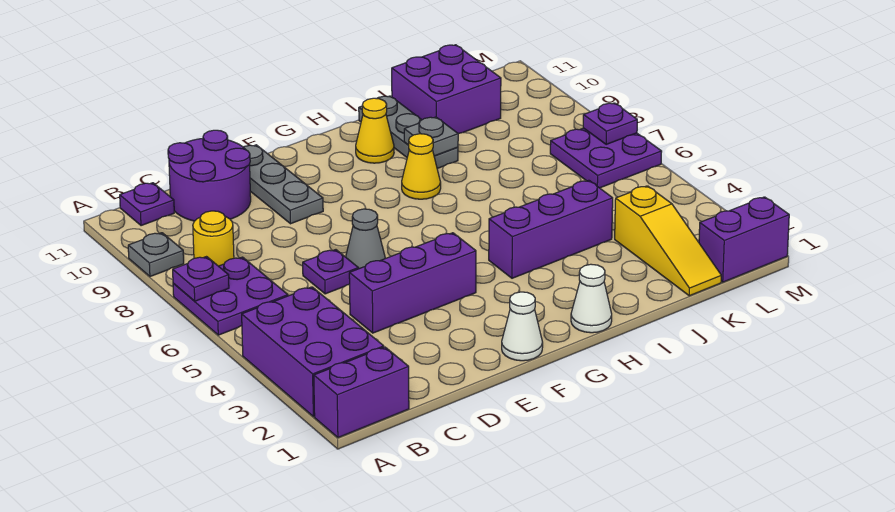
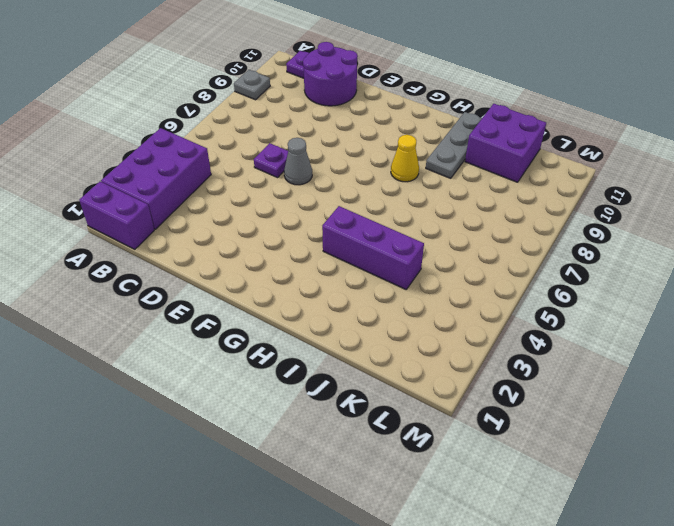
none -> purple 2x2 plate [173,257,288,335]
none -> yellow 1x1 round brick [193,211,234,266]
none -> purple 1x3 brick [349,233,476,333]

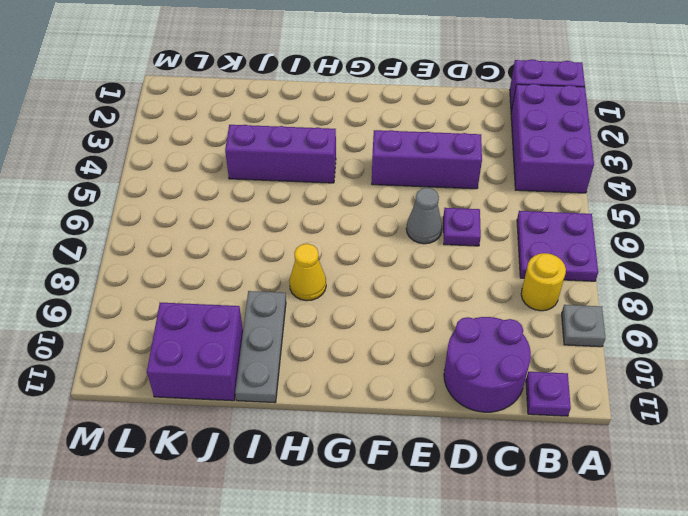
none -> grey 1x3 plate [243,145,323,224]
none -> white 1x1 cone [502,292,543,361]
none -> white 1x1 cone [571,264,612,333]

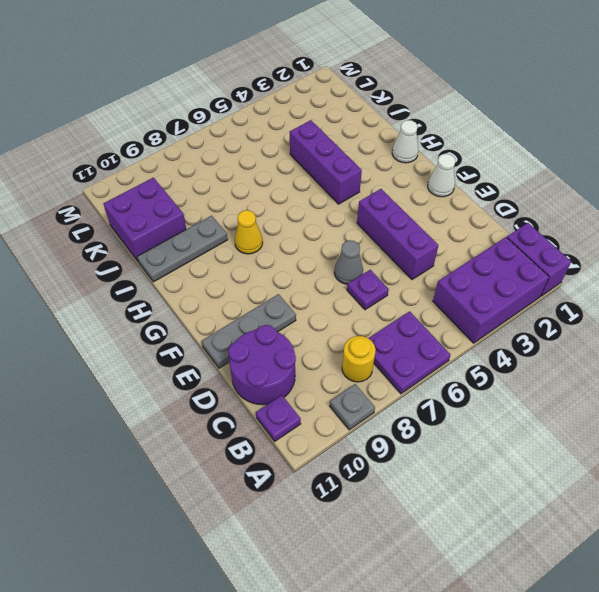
none -> yellow 1x1 cone [356,98,394,163]
none -> yellow 1x3 slope [615,186,721,296]
none -> purple 1x2 brick [699,197,789,282]

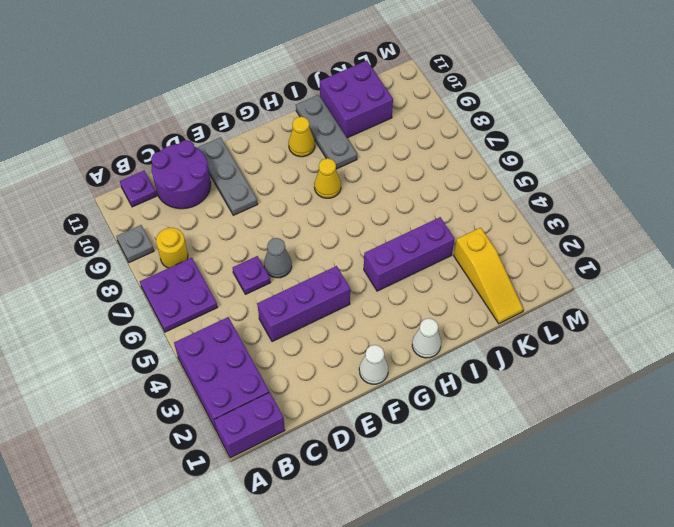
none -> purple 1x2 brick [699,197,789,282]
none -> purple 2x2 plate [550,128,662,188]
none -> purple 1x1 plate [173,257,229,301]

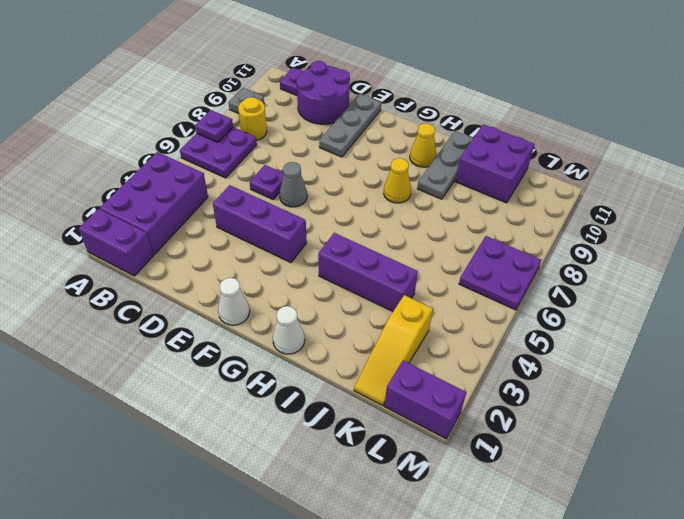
none -> grey 1x1 plate [404,117,458,156]
none -> purple 1x1 plate [583,103,637,145]

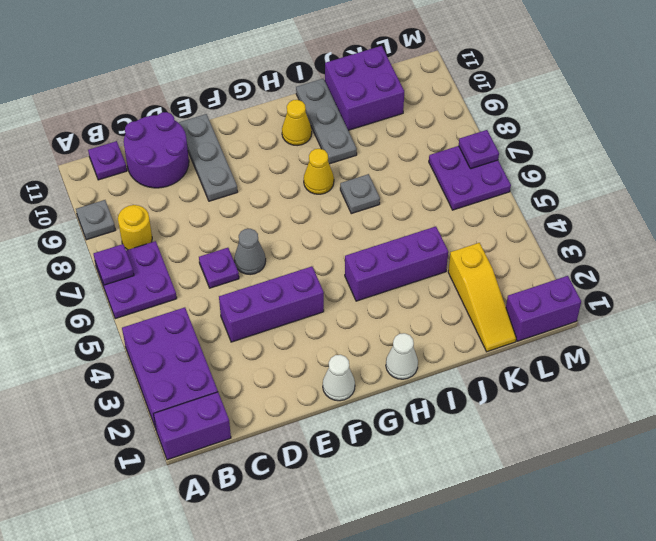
grey 1x1 plate [340,174,380,214] -> grey 1x1 plate moved to [404,117,458,156]

